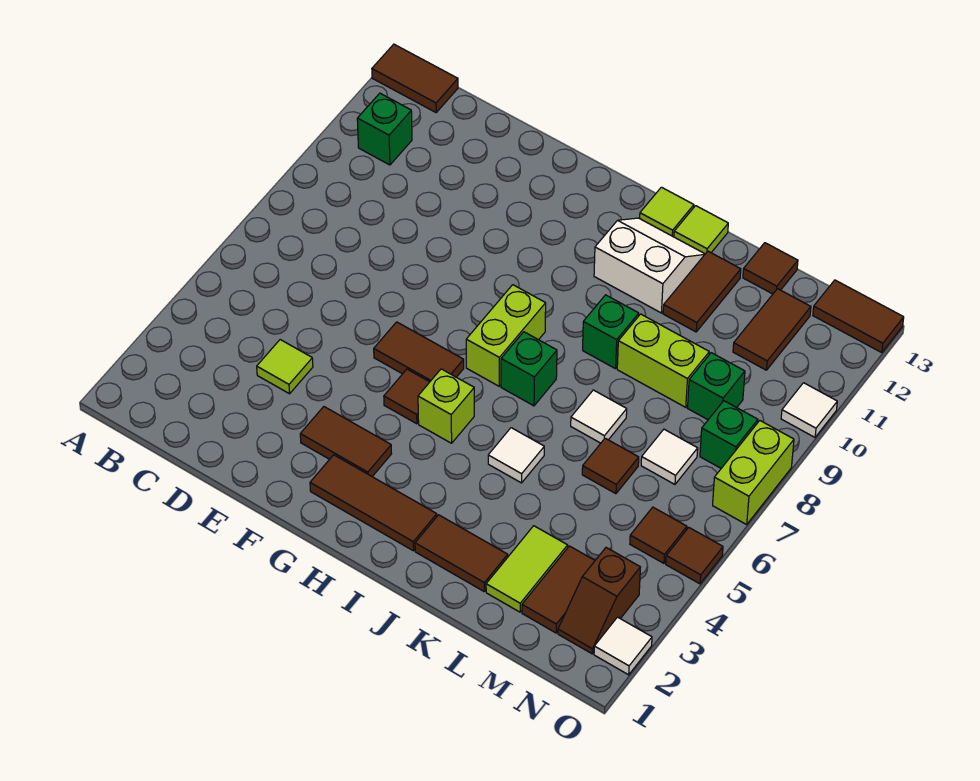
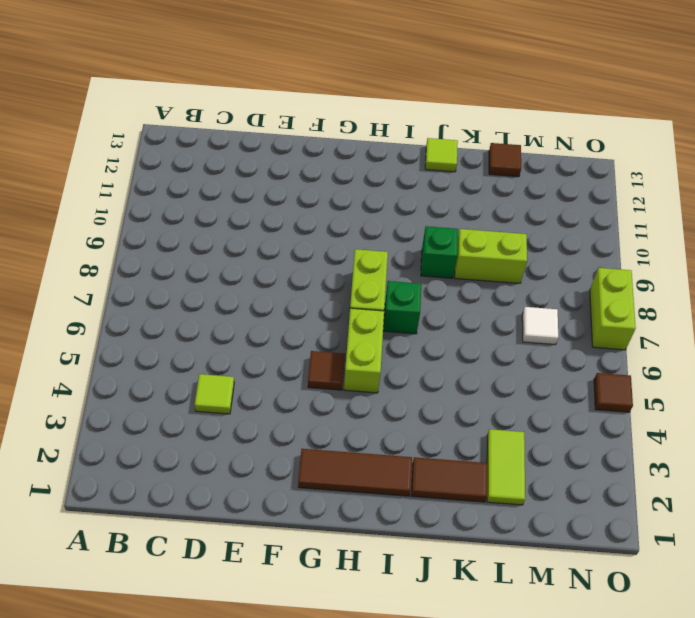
lime 1x2 brick [344,308,384,393] -> lime 1x1 brick [418,369,474,443]
none -> brown 1x2 tile [372,44,458,112]
none -> green 1x1 brick [357,93,412,165]
none -> brown 1x2 tile [300,407,392,476]
none -> brown 1x2 tile [374,322,464,382]

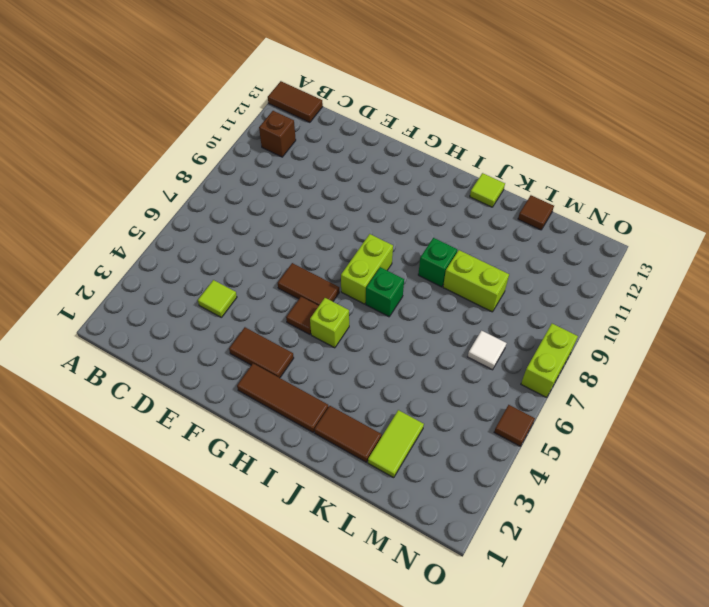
brown 1x1 brick [259,111,296,157] -> green 1x1 brick [357,93,412,165]
none -> white 2x2 slope [594,218,705,313]
none -> lime 1x1 tile [640,187,694,237]
none -> white 1x1 tile [488,428,544,483]
none -> white 1x1 tile [571,390,627,443]

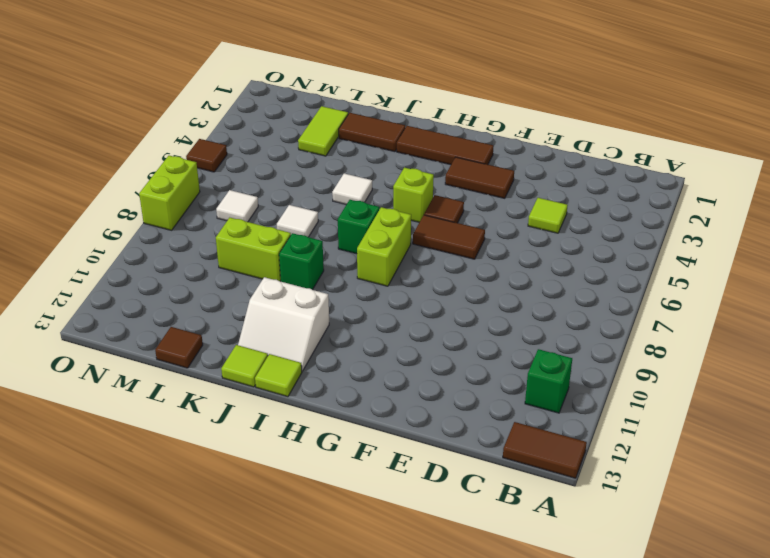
none -> brown 1x2 tile [663,251,741,332]
none -> brown 1x1 tile [582,438,639,494]
none -> brown 1x2 tile [522,546,595,633]
none -> green 1x1 brick [688,353,745,420]

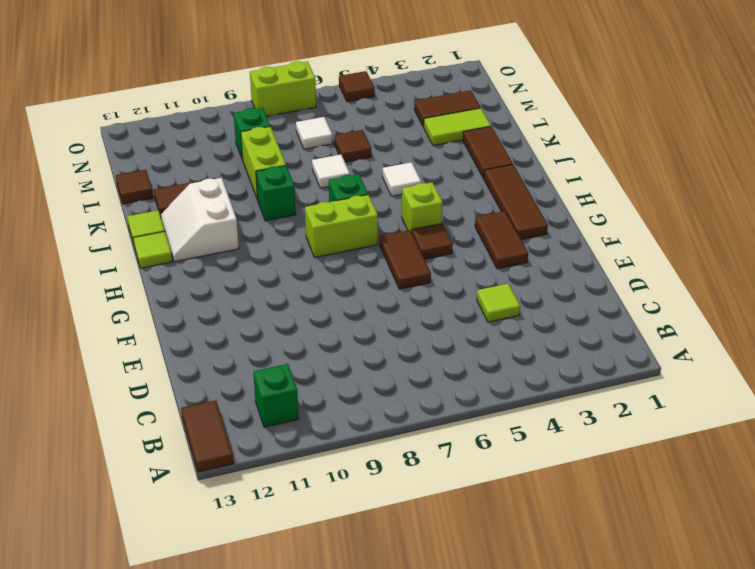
none -> brown 1x2 tile [733,289,811,370]
none -> brown 1x2 slope [558,548,640,654]
none -> brown 1x1 tile [630,507,687,563]
none -> green 1x1 brick [700,401,758,468]

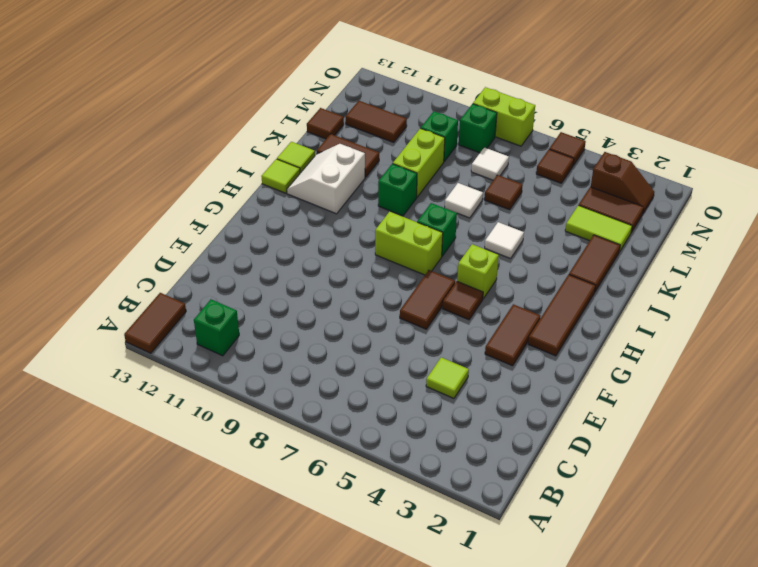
none -> brown 1x2 tile [813,280,904,353]
none -> white 1x1 tile [594,617,652,675]
none -> white 1x1 tile [781,383,837,437]

